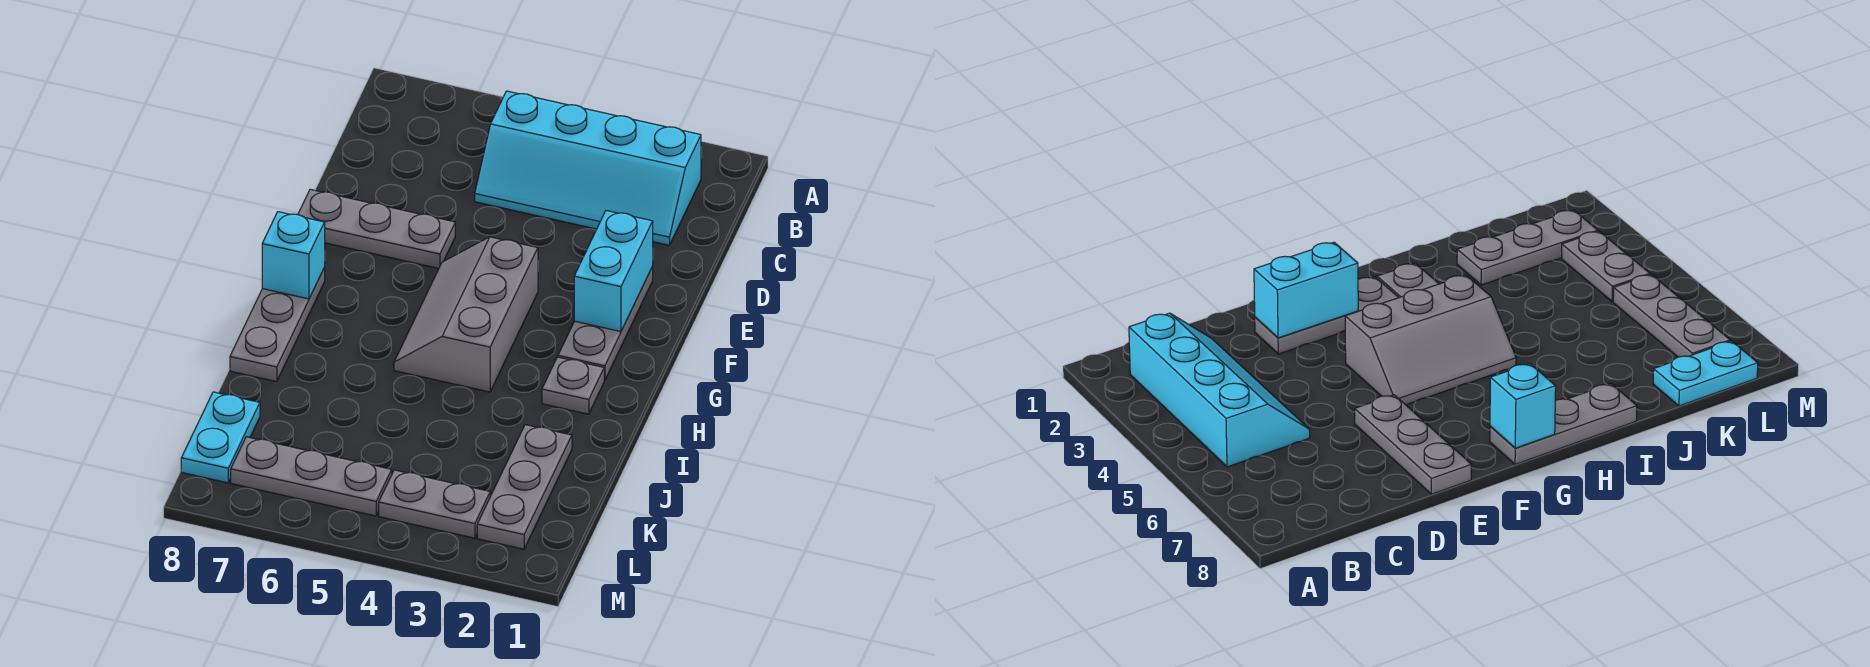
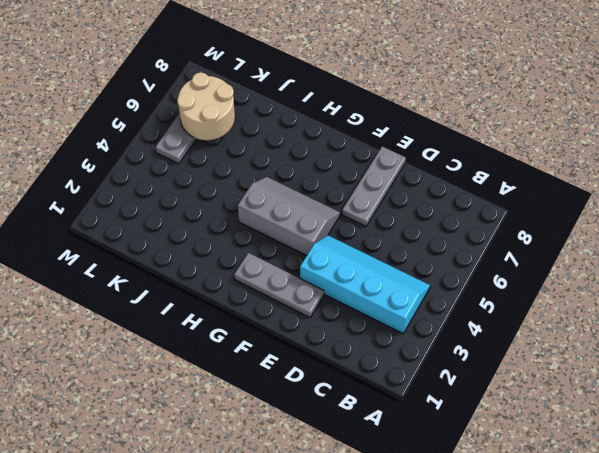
cyan 2x4 slope [300,235,430,333] -> cyan 2x4 slope turned to [475,91,701,245]
tan 2x2 round brick [177,72,235,140] -> none
none -> grey 1x3 plate [230,268,325,382]
none -> grey 1x1 plate [542,357,604,414]
none -> grey 1x3 plate [477,425,572,549]

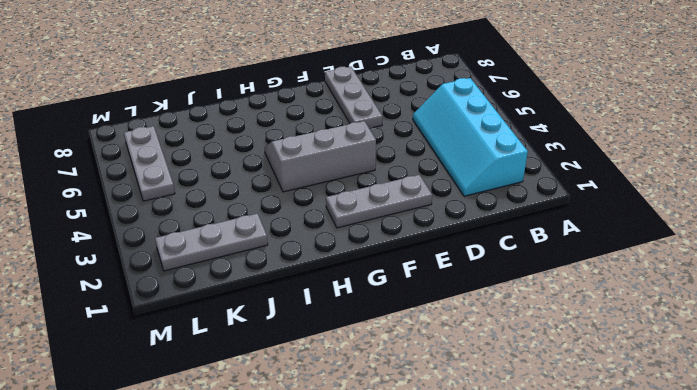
none -> grey 1x3 plate [230,268,325,382]
none -> grey 1x1 plate [542,357,604,414]
none -> cyan 1x2 plate [181,392,260,483]

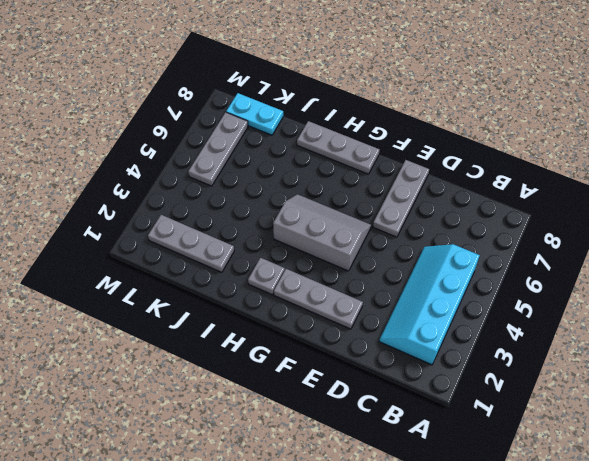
none -> grey 1x2 plate [379,470,490,538]
none -> cyan 1x2 brick [574,210,653,332]
none -> cyan 1x1 brick [262,212,325,299]

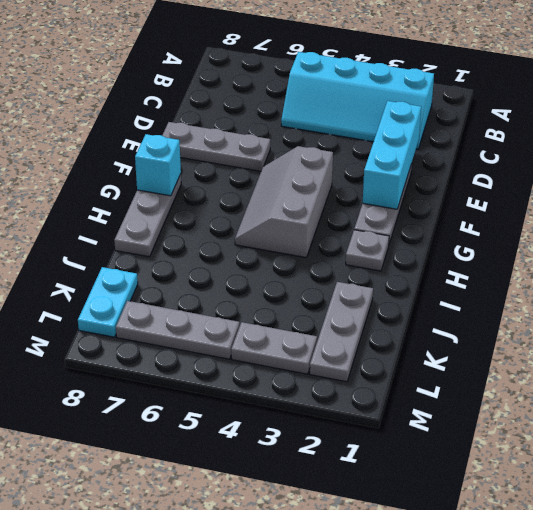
cyan 1x3 brick [363,101,421,209] -> cyan 1x2 brick [574,210,653,332]

